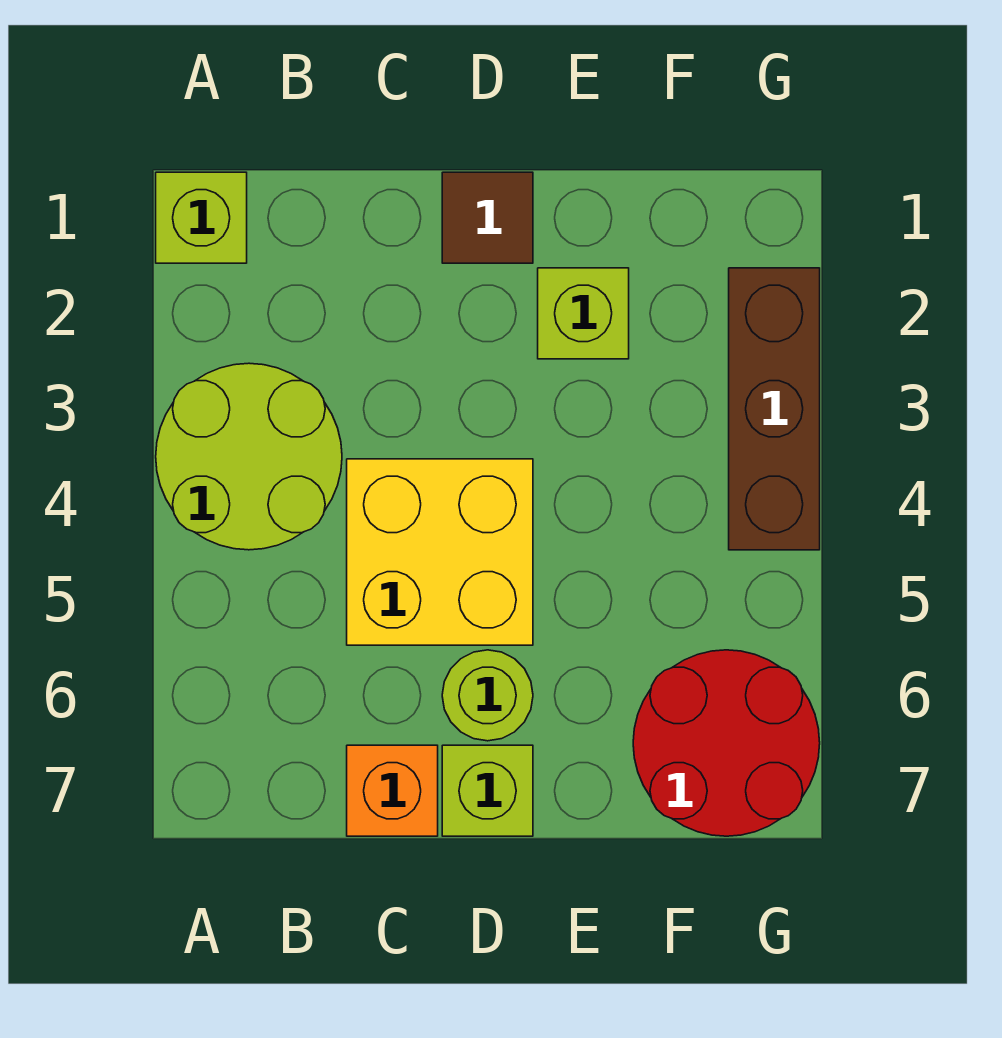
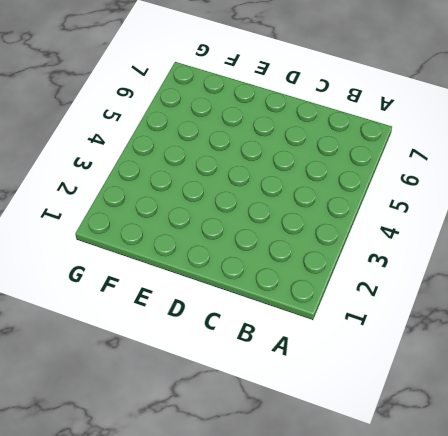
none -> lime 1x1 brick [156,172,247,263]
none -> lime 2x2 round brick [156,363,342,550]

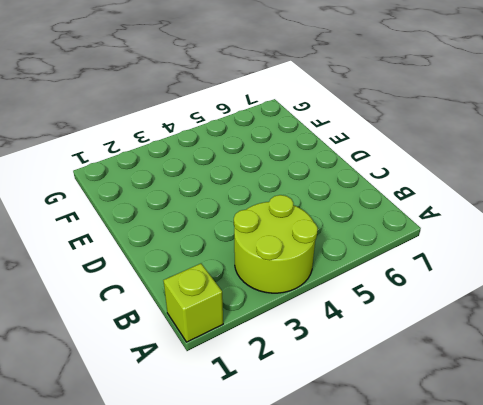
none -> yellow 2x2 brick [347,459,533,645]
none -> orange 1x1 brick [347,745,438,836]

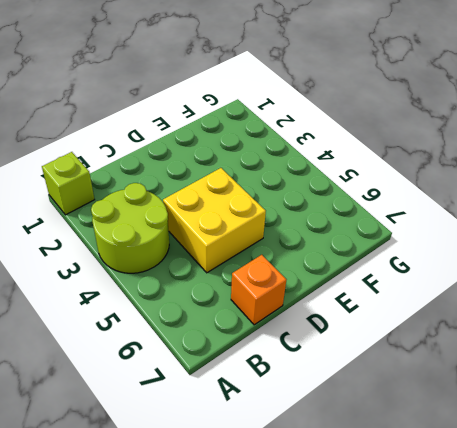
none -> brown 1x1 tile [442,172,533,263]
none -> lime 1x1 round brick [442,650,533,741]

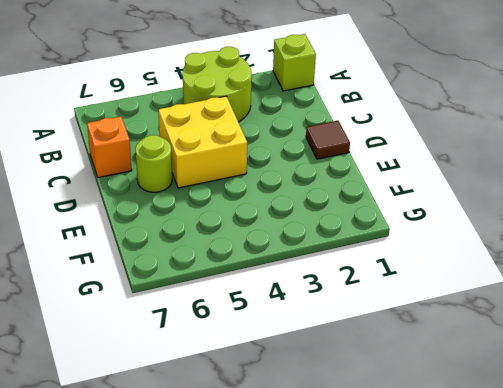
none -> lime 1x1 brick [442,745,533,836]
none -> lime 1x1 brick [538,268,629,359]

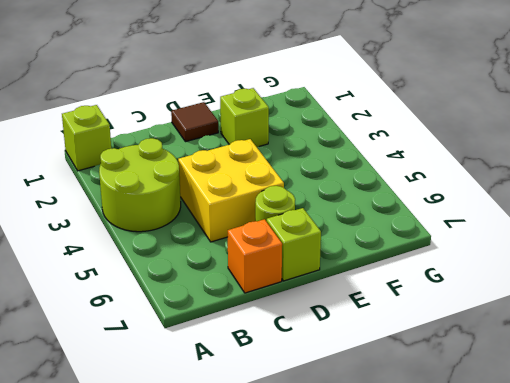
none -> red 2x2 round brick [633,650,820,836]
none -> brown 1x3 brick [729,268,820,550]

